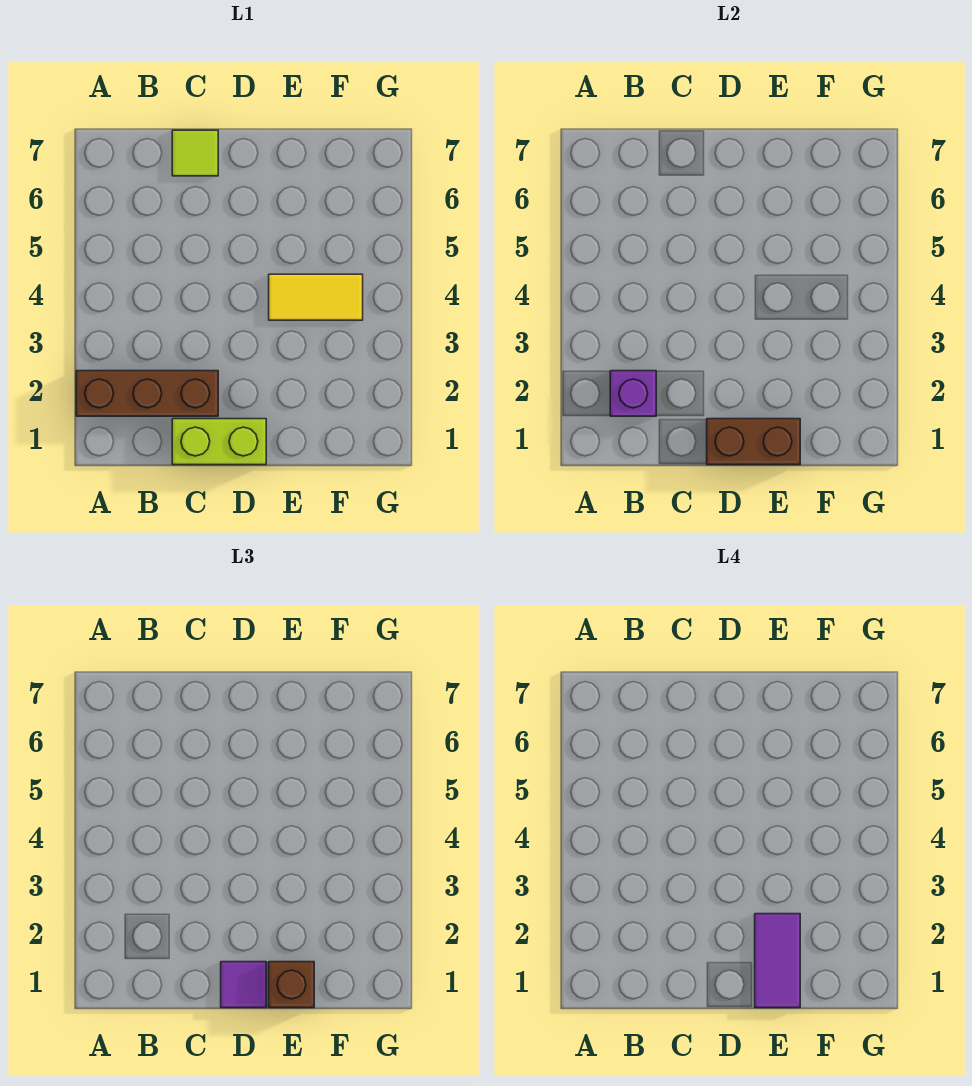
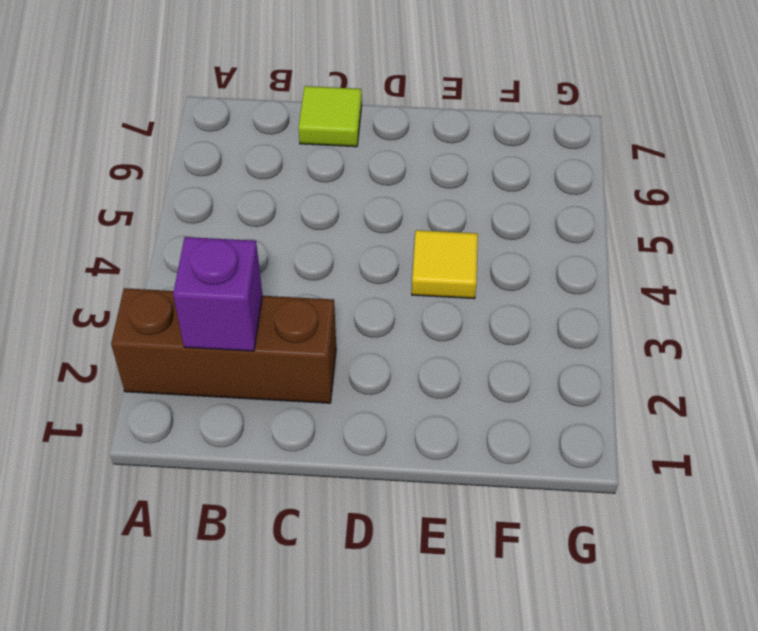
yellow 1x1 tile [412,230,478,299] -> yellow 1x2 tile [269,274,363,320]
none -> lime 1x2 brick [172,419,266,465]
none -> brown 1x2 brick [707,419,800,465]

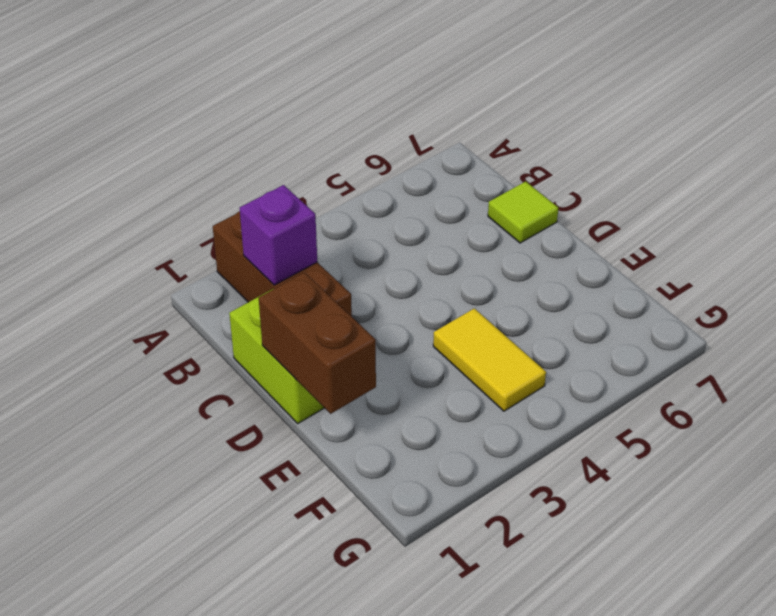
none -> purple 1x1 tile [221,962,266,1008]
none -> brown 1x1 brick [269,962,314,1008]

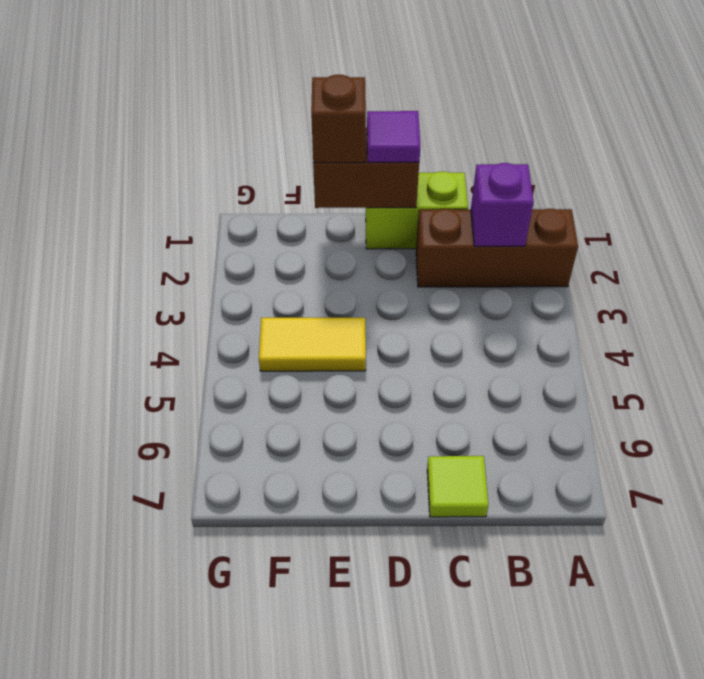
none -> purple 1x2 tile [755,914,800,1008]

